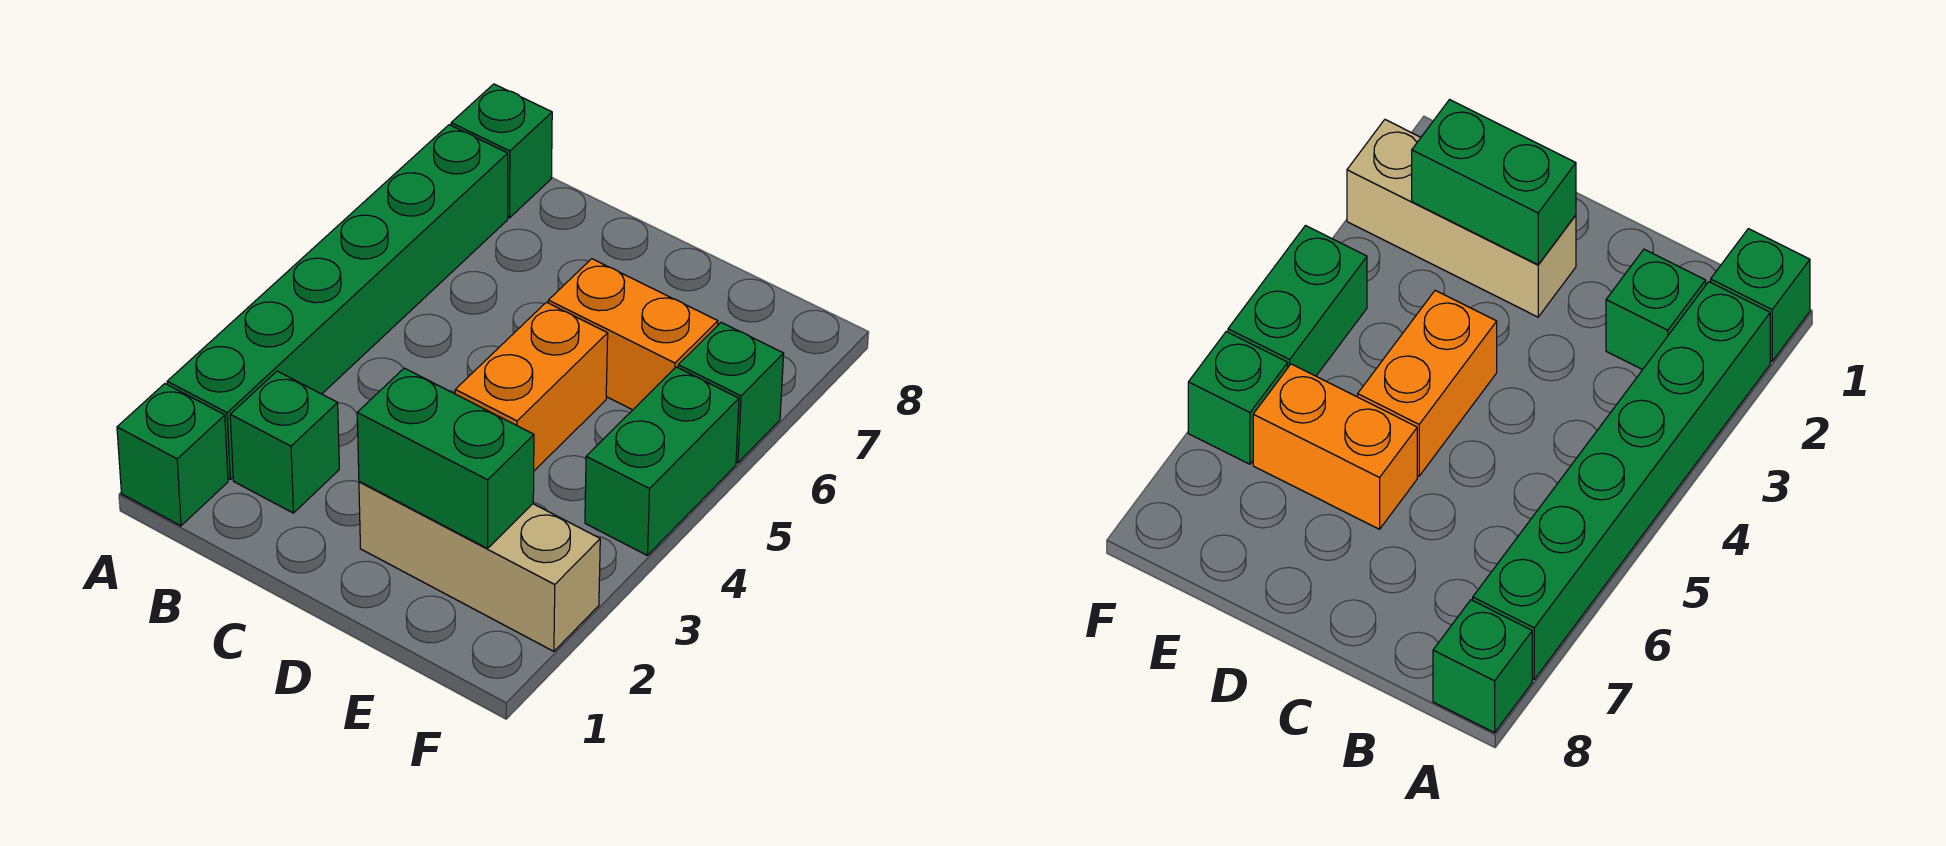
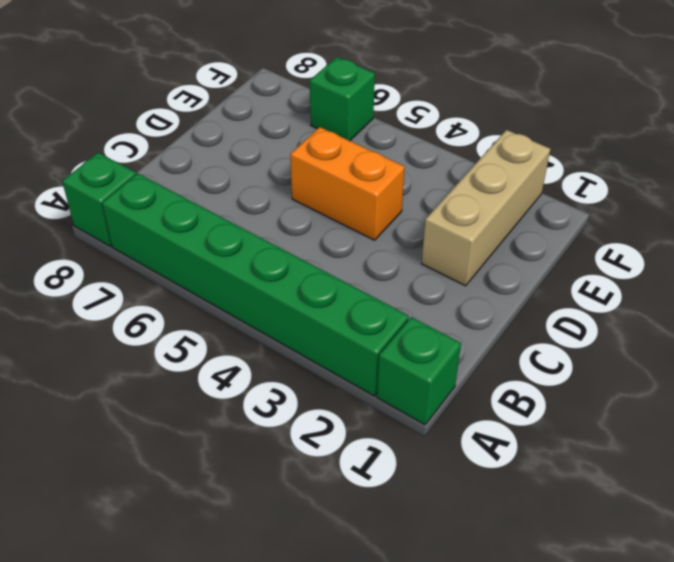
none -> green 1x1 brick [230,371,339,513]
none -> orange 1x2 brick [548,259,718,410]

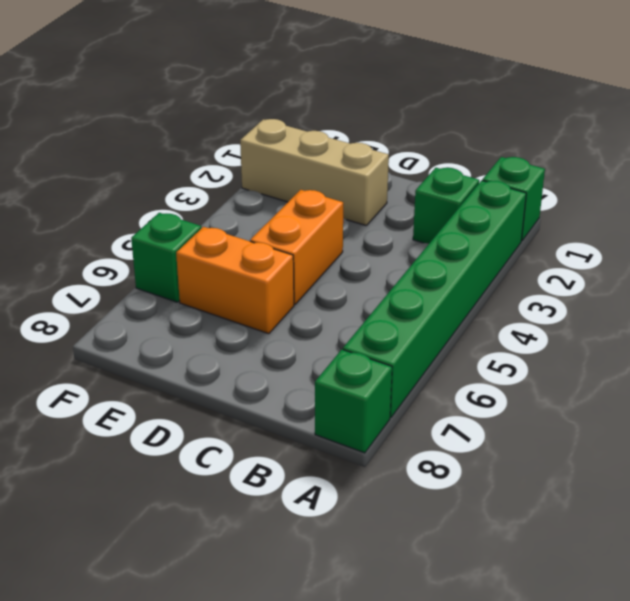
none -> green 1x2 brick [585,367,739,556]
none -> green 1x2 brick [357,368,534,548]

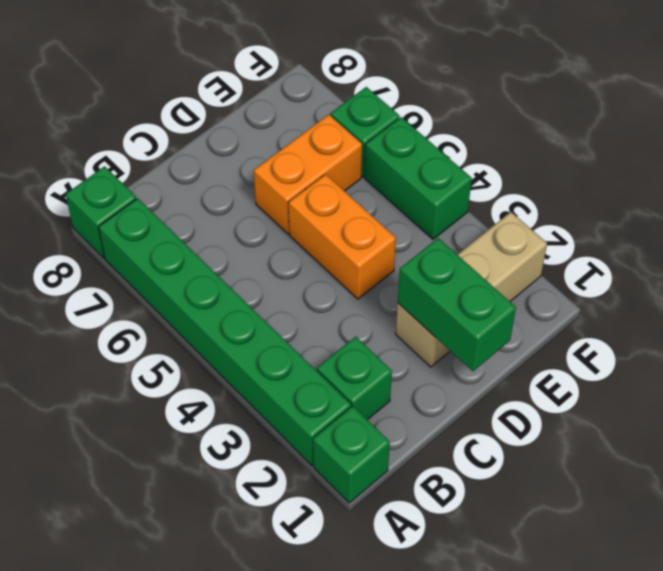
green 1x2 brick [398,238,516,371] -> green 1x2 brick turned to [357,368,534,548]

